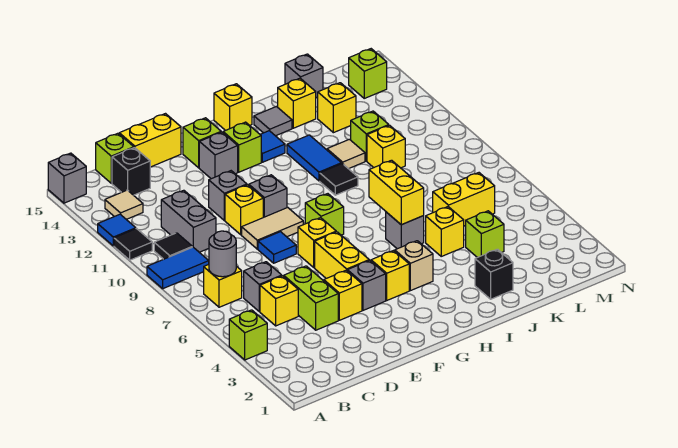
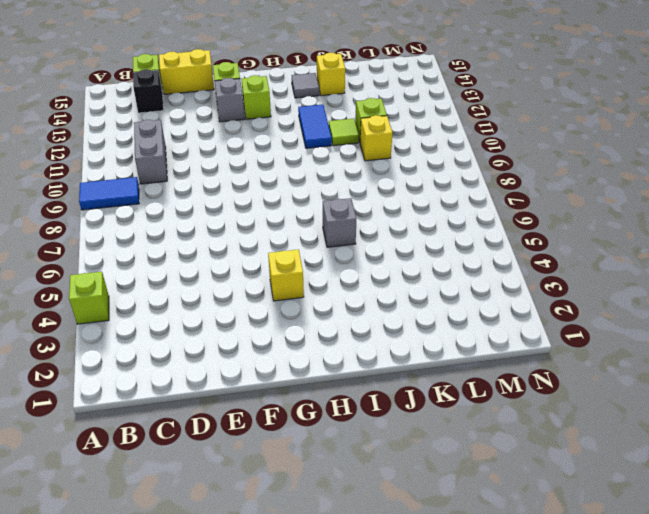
lime 1x1 tile [329,119,359,146] -> tan 1x1 tile [327,139,365,169]
none -> black 1x1 tile [114,229,152,260]
none -> blue 1x1 tile [98,214,136,246]
none -> grey 1x1 brick [48,153,86,203]
none -> yellow 1x1 brick [204,264,242,307]

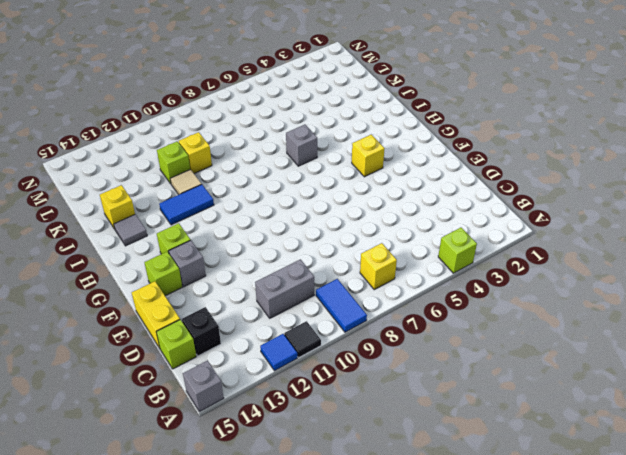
none -> black 1x1 tile [154,233,192,259]
none -> tan 1x1 tile [105,190,143,219]
none -> yellow 1x1 brick [260,276,298,326]
none -> grey 1x1 brick [244,262,282,312]

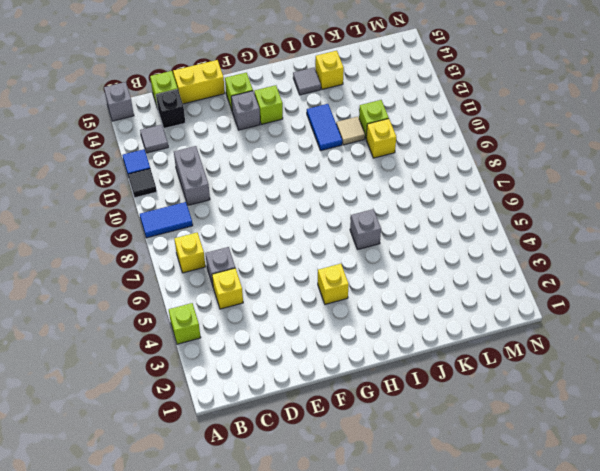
grey 1x1 tile [140,125,168,153] -> tan 1x1 tile [105,190,143,219]
none -> black 1x1 tile [154,233,192,259]
none -> lime 1x2 brick [284,266,338,330]
none -> yellow 1x1 brick [324,270,362,320]
none -> blue 1x1 tile [258,232,296,263]

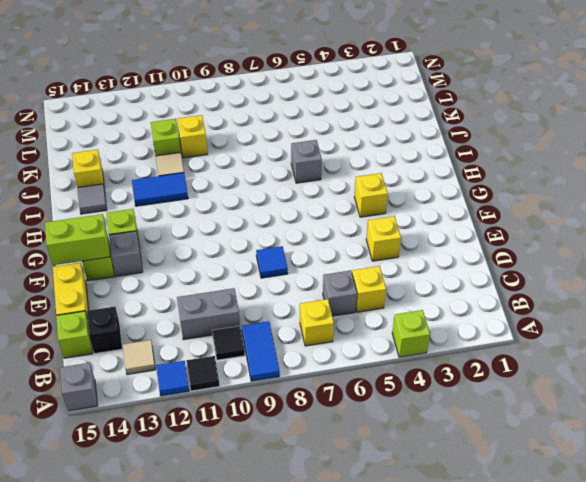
lime 1x2 brick [45,214,110,265] -> lime 1x2 brick moved to [284,266,338,330]
none -> tan 1x2 tile [242,208,303,249]
none -> yellow 1x1 brick [225,185,263,235]
none -> grey 1x1 brick [209,171,247,221]
none -> grey 1x1 brick [347,260,386,310]

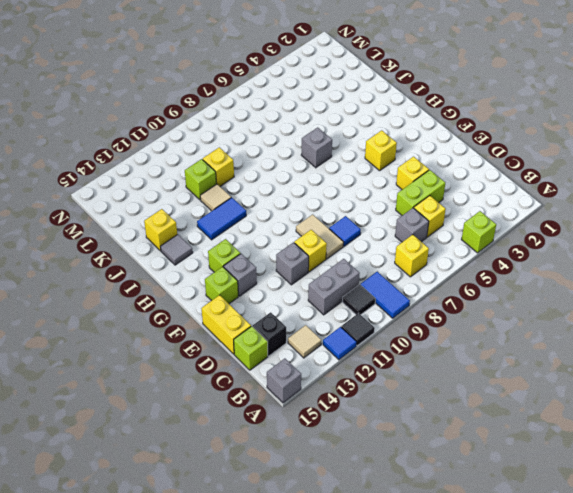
none -> grey 1x1 brick [347,260,386,310]
none -> yellow 1x2 brick [315,232,369,278]
none -> yellow 1x1 brick [298,218,336,268]
none -> grey 1x1 brick [249,175,287,217]

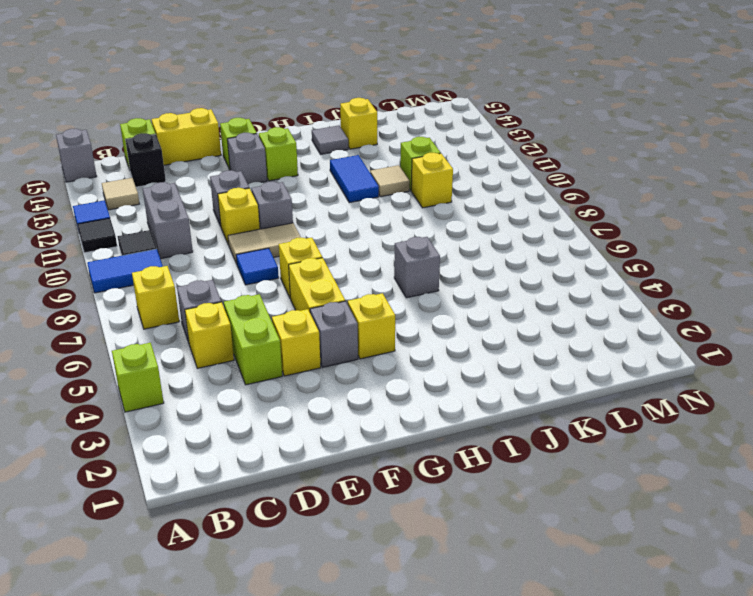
none -> lime 1x1 brick [305,194,344,235]
none -> tan 1x1 brick [395,241,433,291]
none -> blue 1x1 tile [260,131,285,162]
none -> yellow 1x1 brick [214,84,252,130]

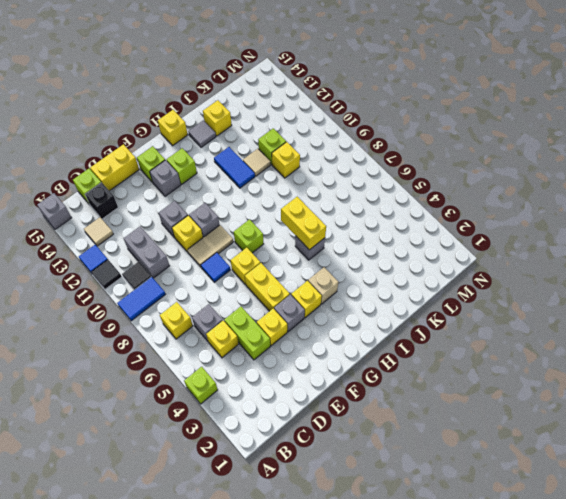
none -> blue 1x1 tile [260,131,285,162]
none -> black 1x1 tile [320,164,358,195]
none -> black 1x1 brick [475,249,513,299]
none -> yellow 1x1 brick [426,207,464,256]

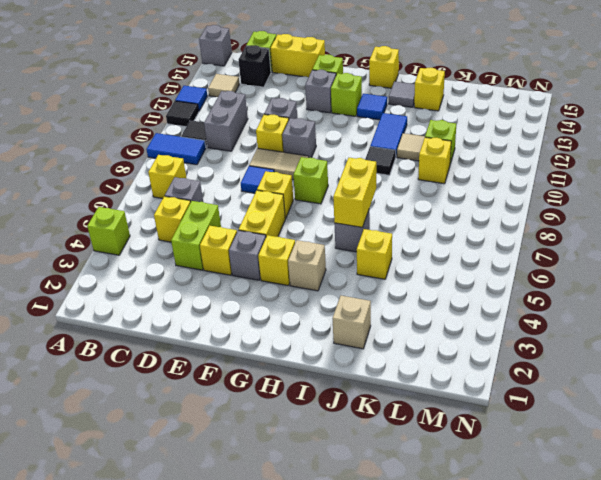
tan 1x1 brick [332,296,371,349] -> black 1x1 brick [475,249,513,299]
none -> lime 1x1 brick [466,211,504,258]
none -> yellow 1x2 brick [433,173,495,226]
none -> yellow 1x1 brick [318,83,356,133]
none -> grey 1x1 brick [285,54,323,98]

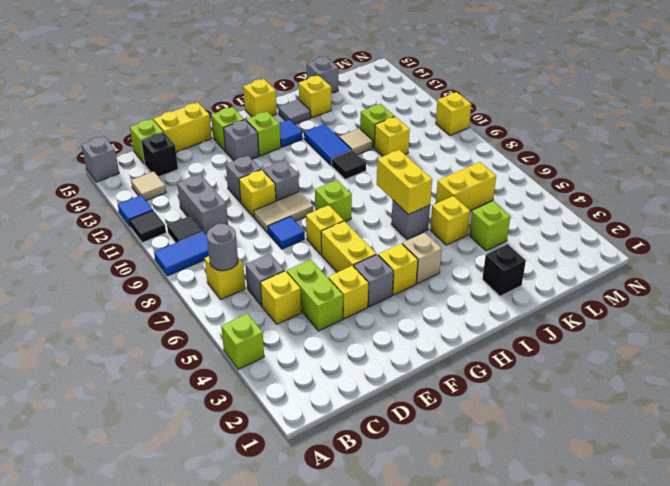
yellow 1x1 brick [436,92,471,136] -> yellow 1x1 brick moved to [318,83,356,133]
none -> lime 1x1 brick [349,49,387,98]

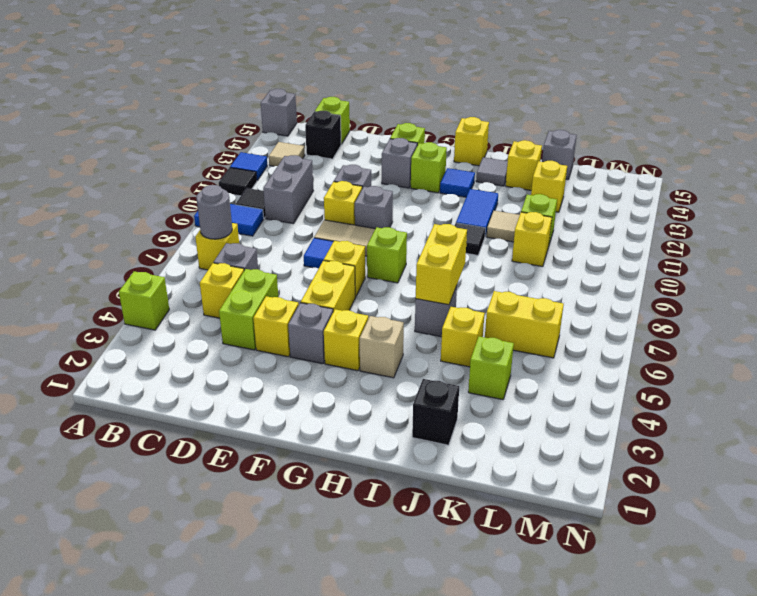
none -> yellow 1x2 brick [119,114,181,167]
none -> lime 1x1 brick [349,49,387,98]

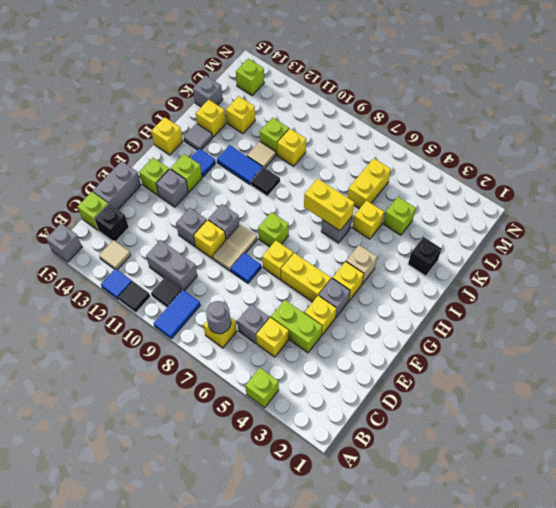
grey 1x2 brick [93,161,141,210] -> yellow 1x2 brick [119,114,181,167]

